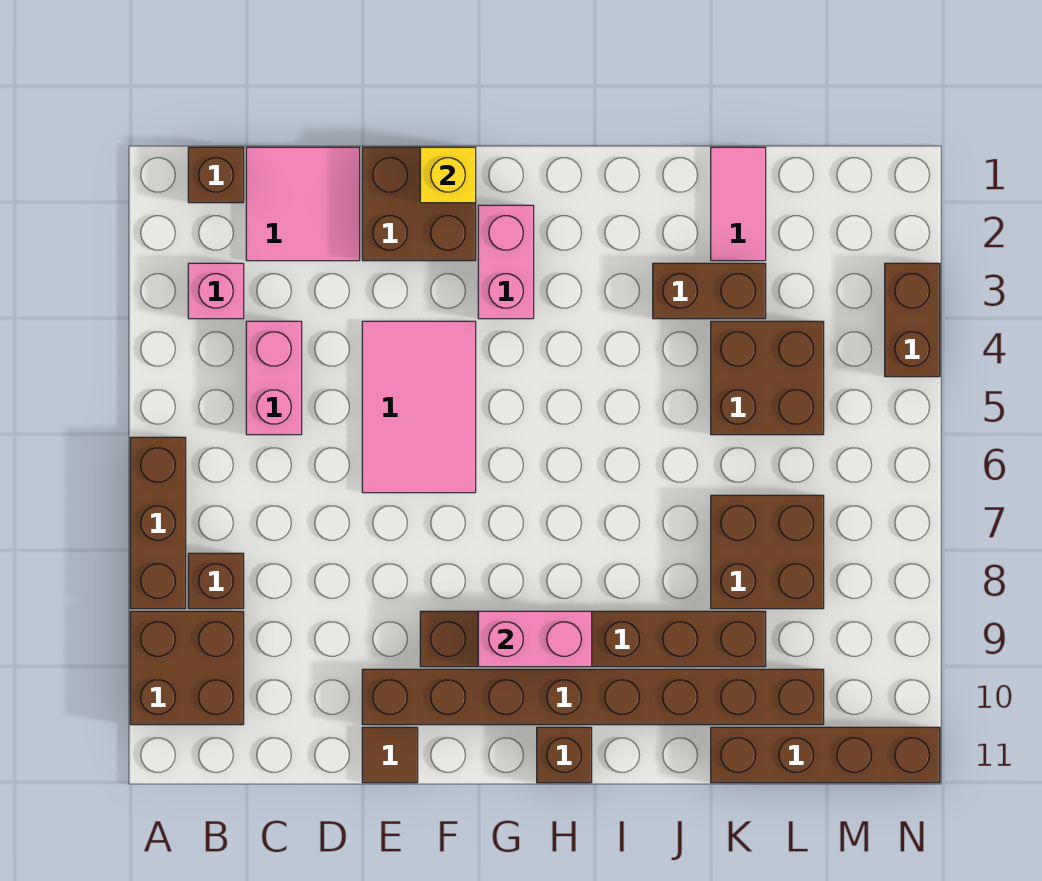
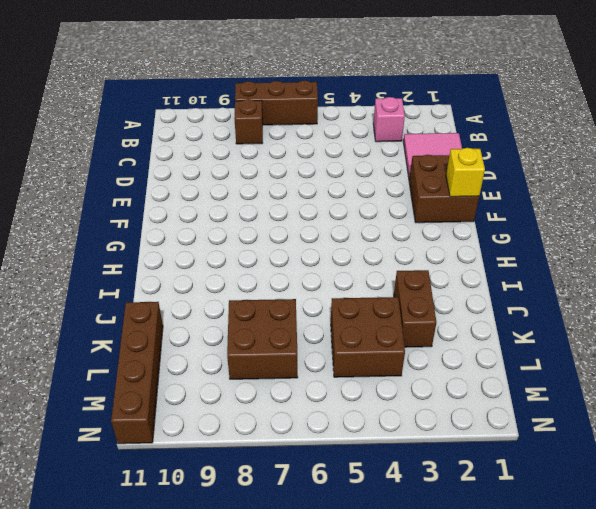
none -> brown 2x2 brick [130,611,244,725]
none -> brown 1x1 brick [188,147,244,203]
none -> pink 1x2 brick [246,321,302,435]

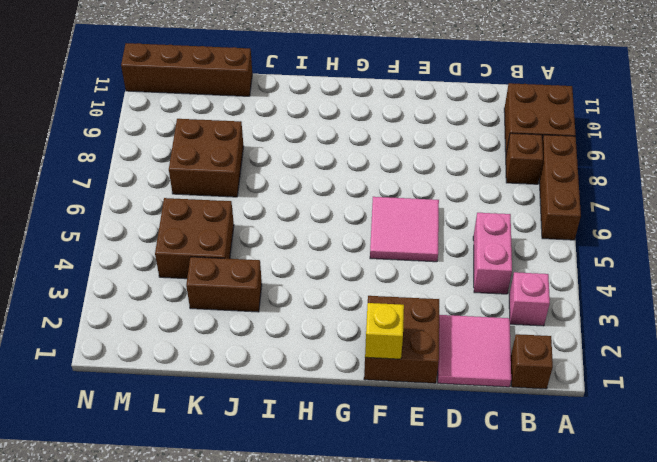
pink 2x2 tile [370,197,439,262] -> pink 2x3 tile [362,321,476,493]
none -> brown 1x8 brick [362,669,824,725]
none -> brown 1x1 tile [362,727,418,783]
none -> brown 1x6 brick [420,611,766,667]

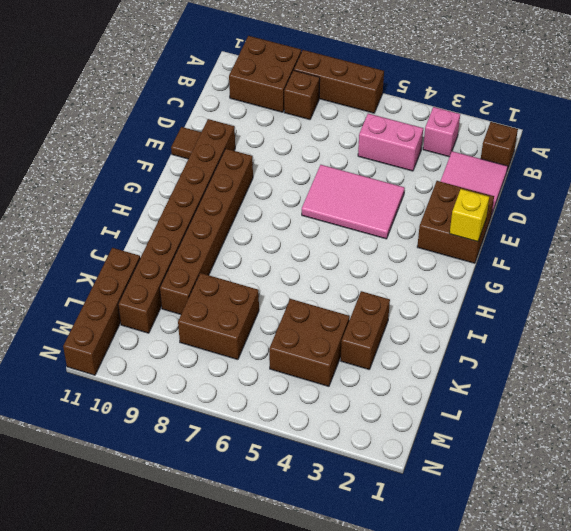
none -> pink 1x2 brick [478,205,534,319]
none -> brown 1x1 brick [537,727,592,783]
none -> pink 1x2 tile [711,147,766,261]

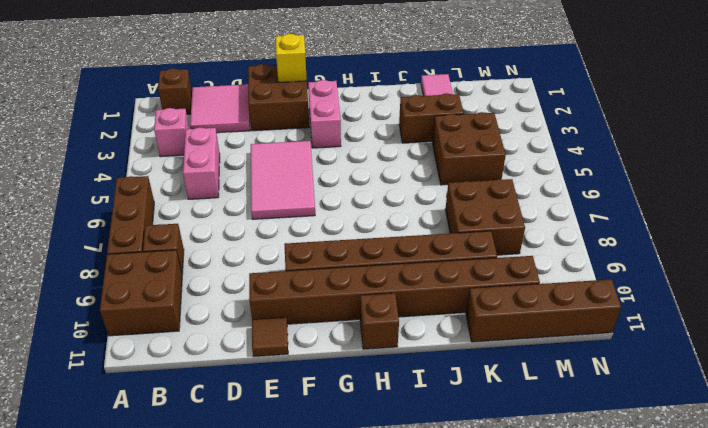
none -> brown 1x2 brick [885,263,940,377]
none -> pink 1x2 brick [478,611,592,667]

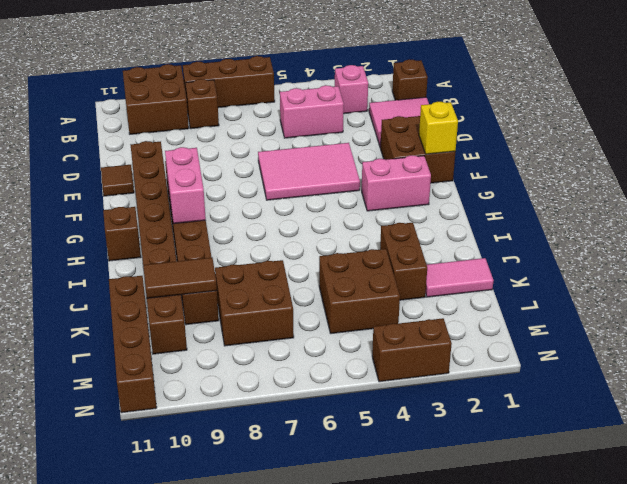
brown 1x2 tile [143,258,217,298] -> none

